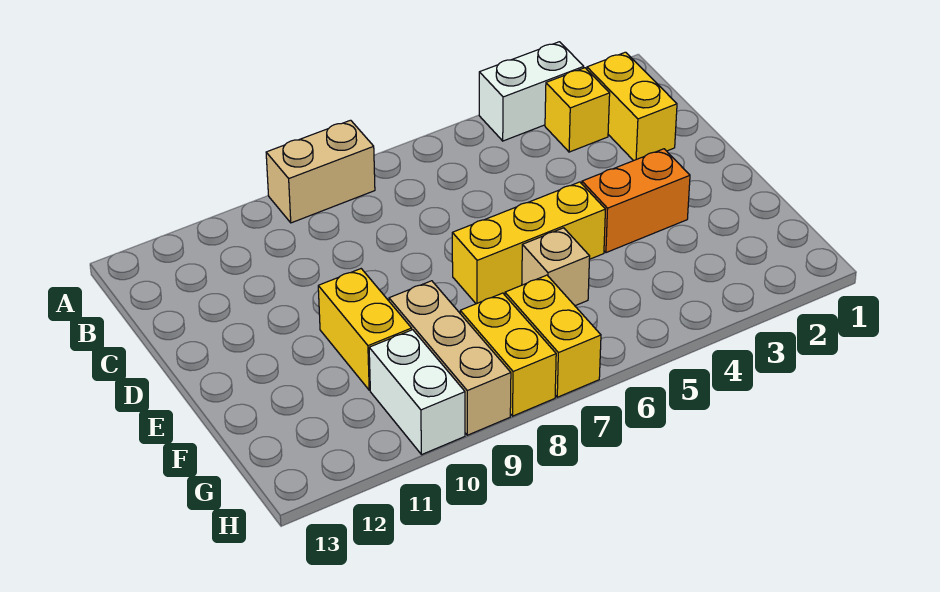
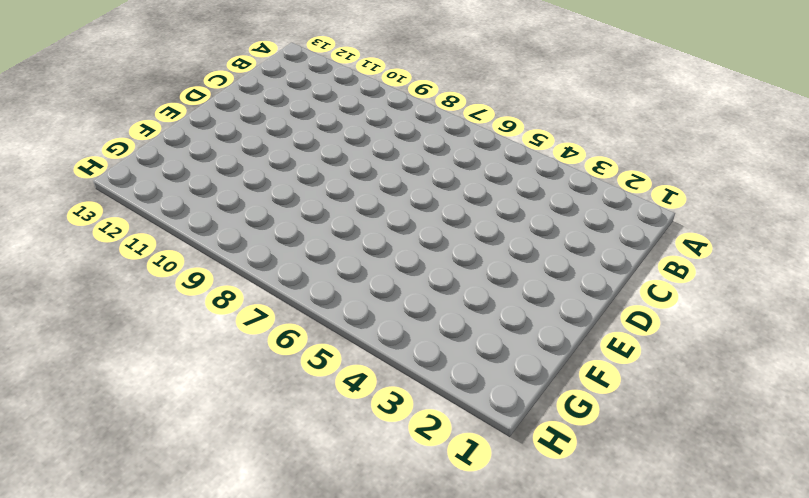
none -> white 1x2 brick [479,42,584,141]
none -> tan 1x2 brick [266,120,375,223]
none -> yellow 1x2 brick [587,52,677,161]

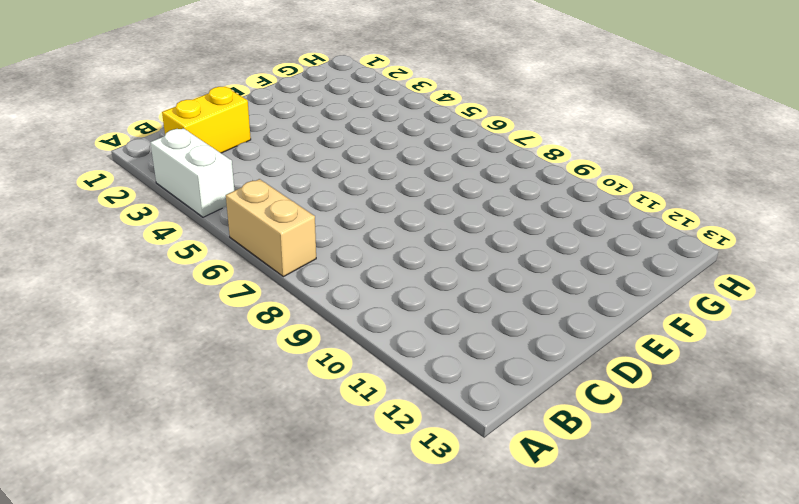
tan 1x2 brick [226,179,316,277] -> tan 1x2 brick moved to [266,120,375,223]
none -> yellow 1x1 brick [545,68,610,152]
none -> orange 1x2 brick [582,149,690,253]
none -> yellow 1x3 brick [452,182,605,304]

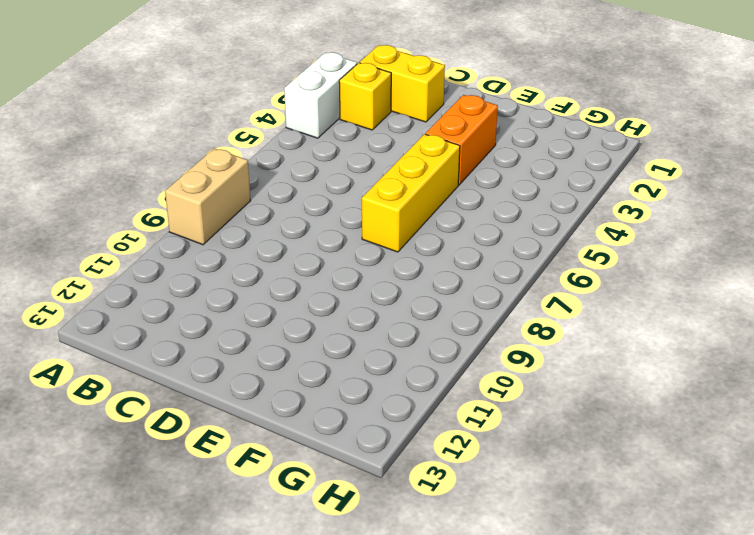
none -> yellow 1x2 brick [318,269,412,390]
none -> tan 1x1 brick [522,228,590,306]
none -> tan 1x3 brick [389,281,511,435]

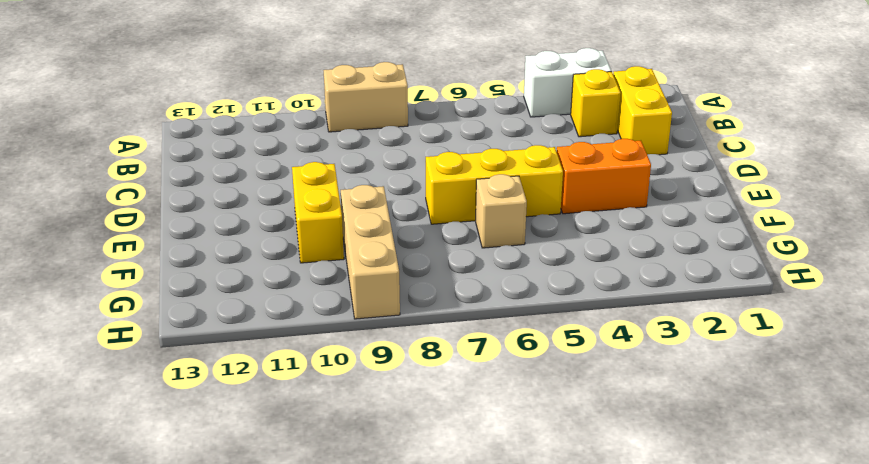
none -> yellow 1x2 brick [505,275,601,397]
none -> yellow 1x2 brick [460,293,556,416]
none -> white 1x2 brick [369,330,465,454]

